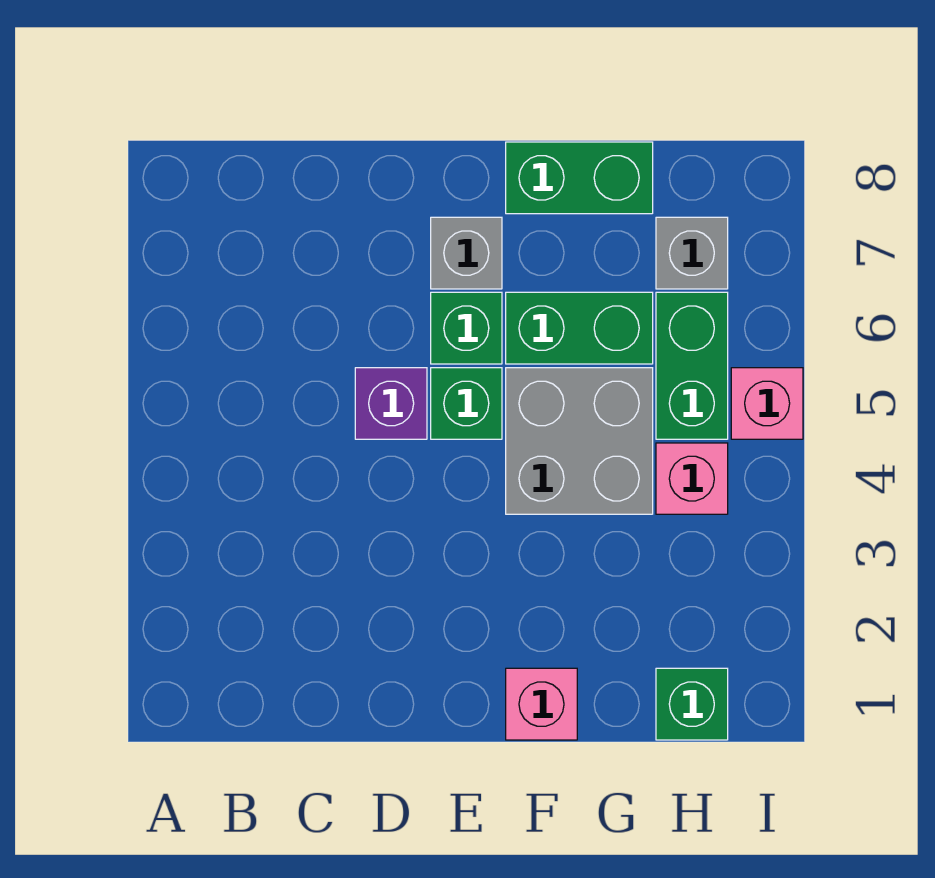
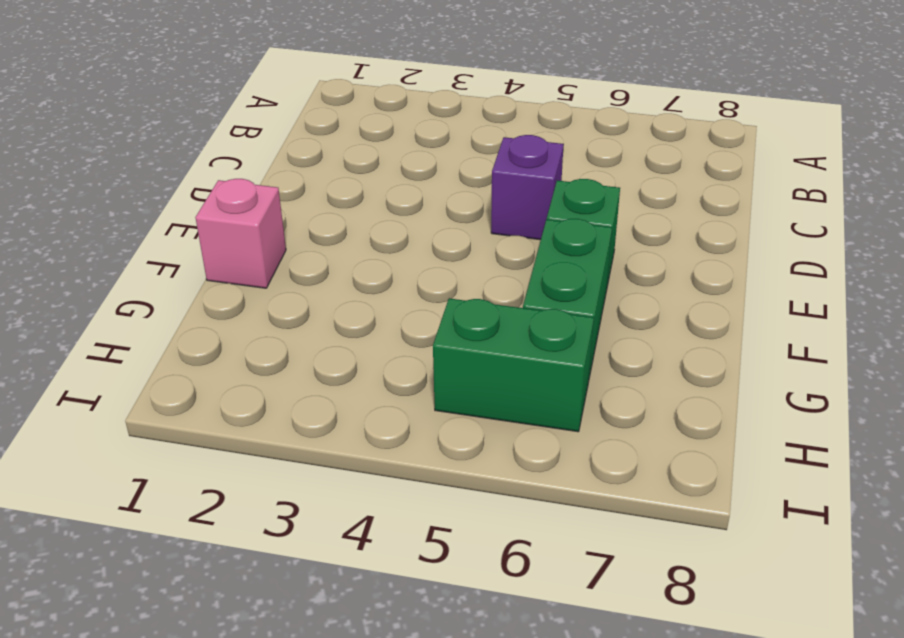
none -> green 1x1 brick [431,368,502,439]
none -> grey 1x1 brick [431,217,502,289]
none -> grey 2x2 brick [506,368,653,514]

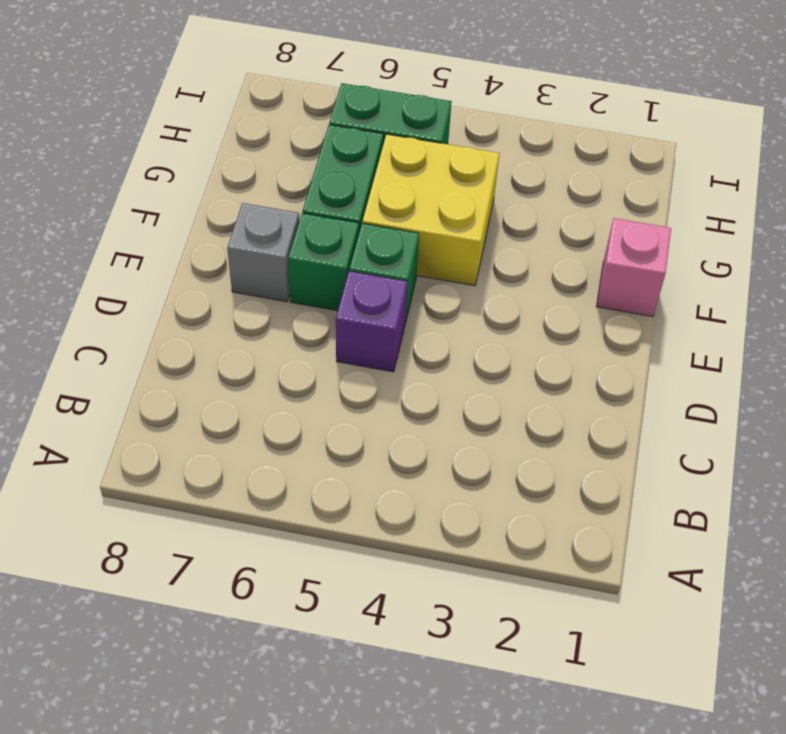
yellow 2x2 brick [362,134,499,286] -> grey 2x2 brick [506,368,653,514]
none -> green 1x2 brick [506,142,653,214]
none -> green 1x1 brick [656,668,728,740]
none -> pink 1x1 brick [656,443,728,514]

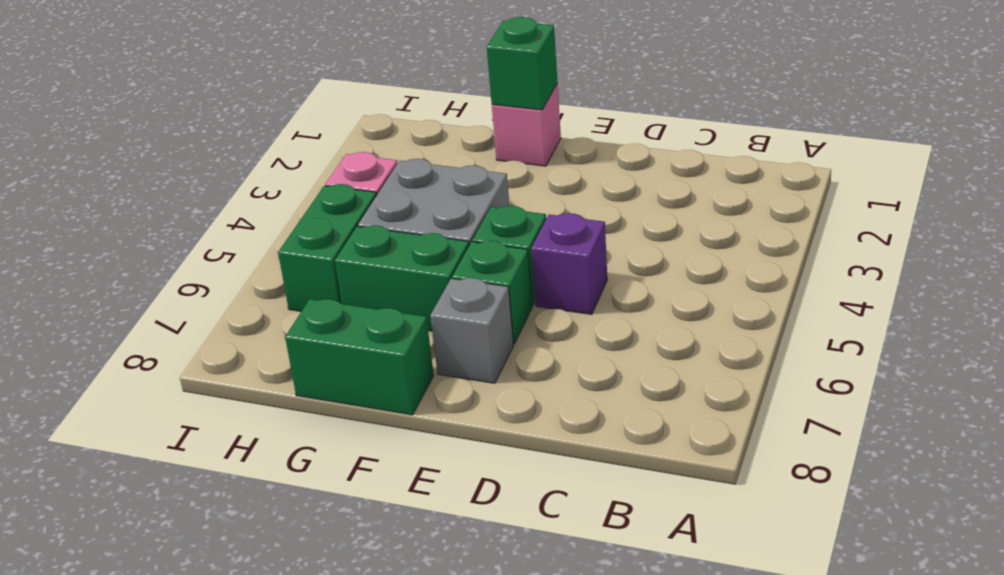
green 1x1 brick [487,17,558,110] -> green 1x1 brick moved to [656,668,728,740]
none -> grey 1x1 brick [656,217,728,289]
none -> pink 1x1 brick [731,368,803,439]

